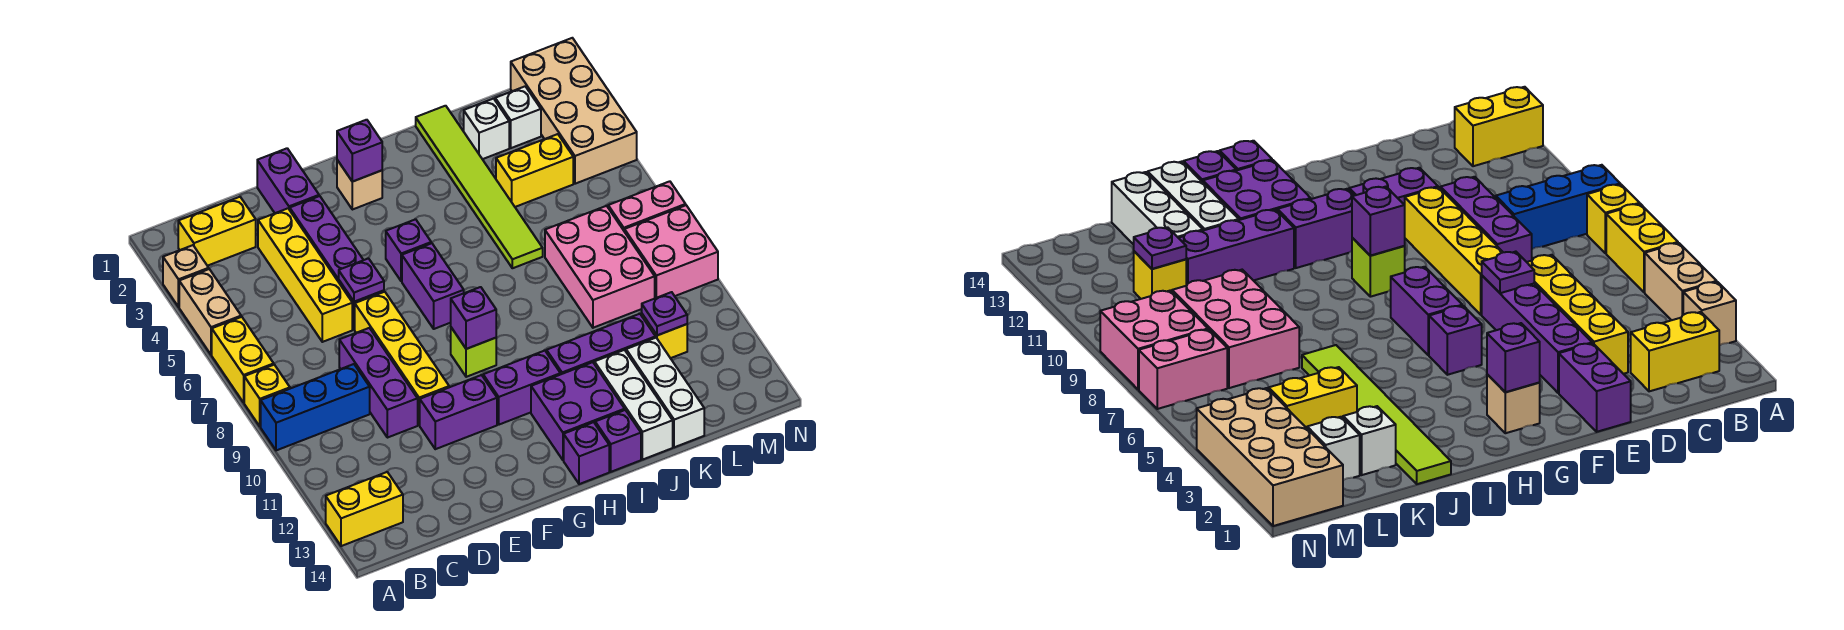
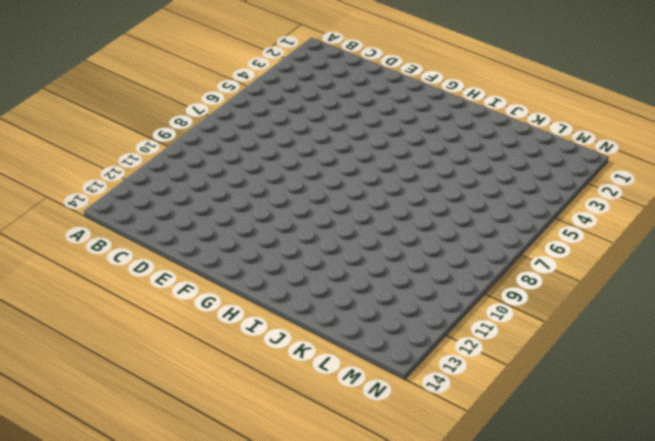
none -> tan 1x1 brick [163,245,209,307]
none -> tan 1x2 brick [179,269,241,355]
none -> yellow 1x2 brick [212,317,274,402]
none -> yellow 1x1 brick [244,365,290,426]

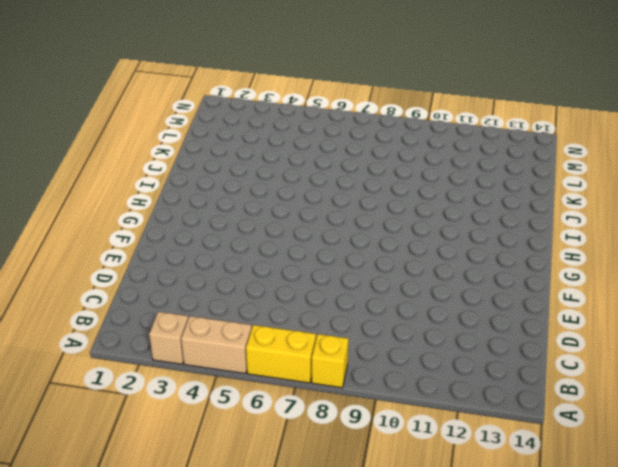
none -> blue 1x3 brick [261,364,370,450]
none -> yellow 1x2 brick [326,472,403,546]
none -> yellow 1x2 brick [178,197,256,266]
none -> yellow 1x4 brick [258,208,352,342]

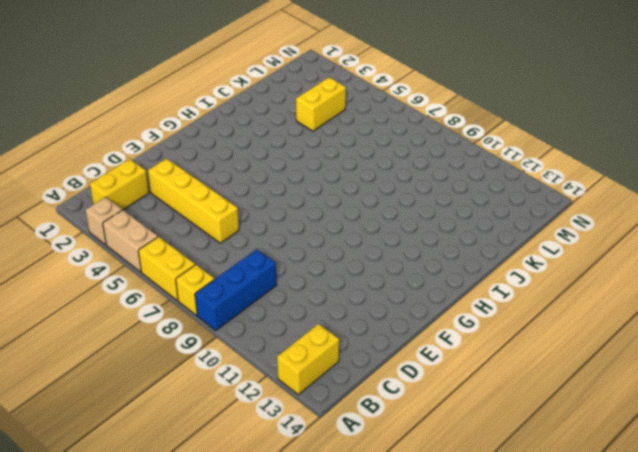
none -> purple 1x3 brick [339,328,418,438]
none -> purple 1x2 brick [257,148,319,213]
none -> purple 1x4 brick [290,196,384,330]
none -> yellow 1x4 brick [355,292,449,425]

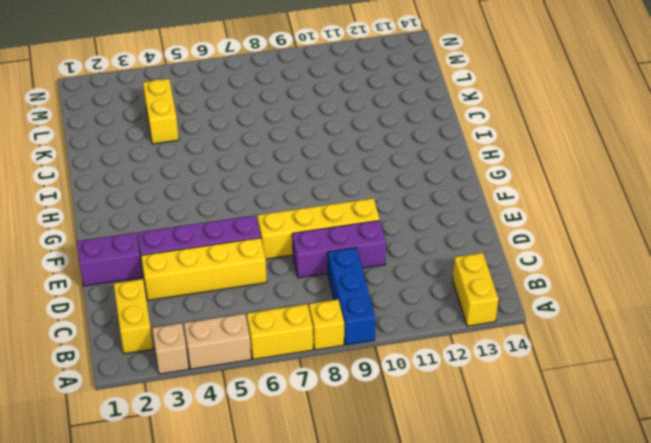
none -> purple 1x2 brick [420,375,497,449]
none -> tan 1x1 brick [337,160,382,210]
none -> purple 1x1 brick [386,219,431,281]
none -> purple 1x2 brick [402,243,464,329]

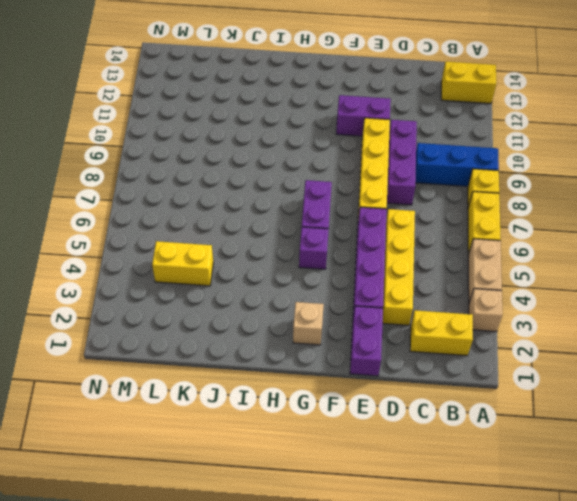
none -> lime 1x1 brick [451,328,496,377]
none -> purple 1x2 brick [483,351,560,425]
none -> purple 2x2 brick [531,362,625,460]
none -> purple 1x1 brick [564,422,609,484]

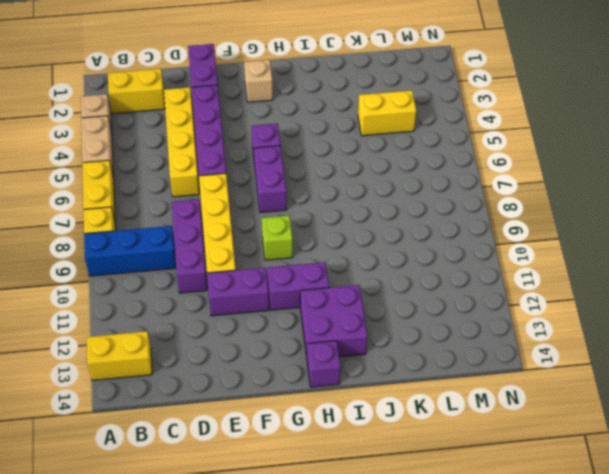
none -> purple 1x3 brick [547,314,656,374]
none -> purple 1x1 brick [595,410,641,472]
none -> lime 1x6 tile [416,106,543,268]
none -> white 1x3 brick [594,350,673,460]

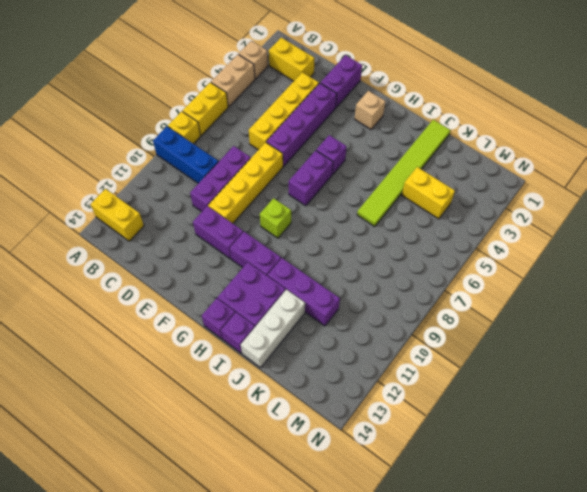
none -> white 1x1 brick [464,99,509,159]
none -> pink 2x3 brick [545,206,655,328]
none -> white 1x3 brick [626,338,704,447]
none -> white 1x1 brick [495,86,541,148]

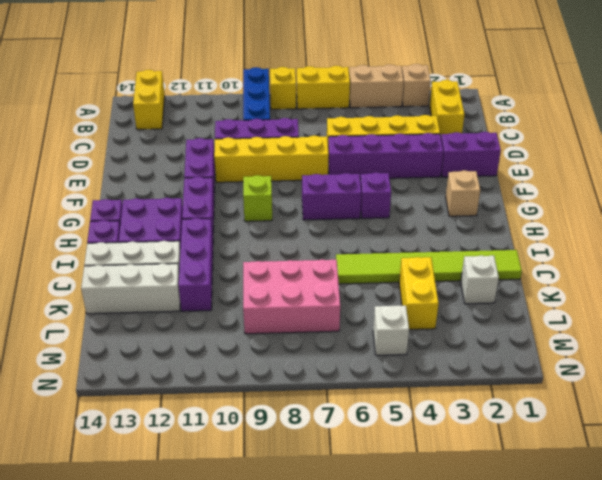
white 1x1 brick [373,306,409,355] -> white 1x1 brick moved to [495,86,541,148]
none -> yellow 1x1 brick [642,314,687,358]
none -> tan 2x4 brick [511,38,637,184]
none -> pink 1x2 brick [608,181,686,230]
none -> pink 2x2 brick [624,205,718,298]

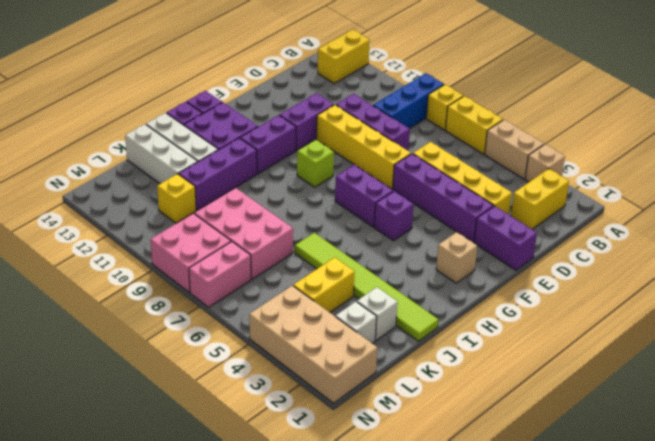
none -> purple 1x1 plate [339,259,384,302]
none -> purple 1x1 brick [337,120,382,182]
none -> purple 1x1 brick [451,287,496,349]
none -> purple 1x1 plate [642,292,687,335]

